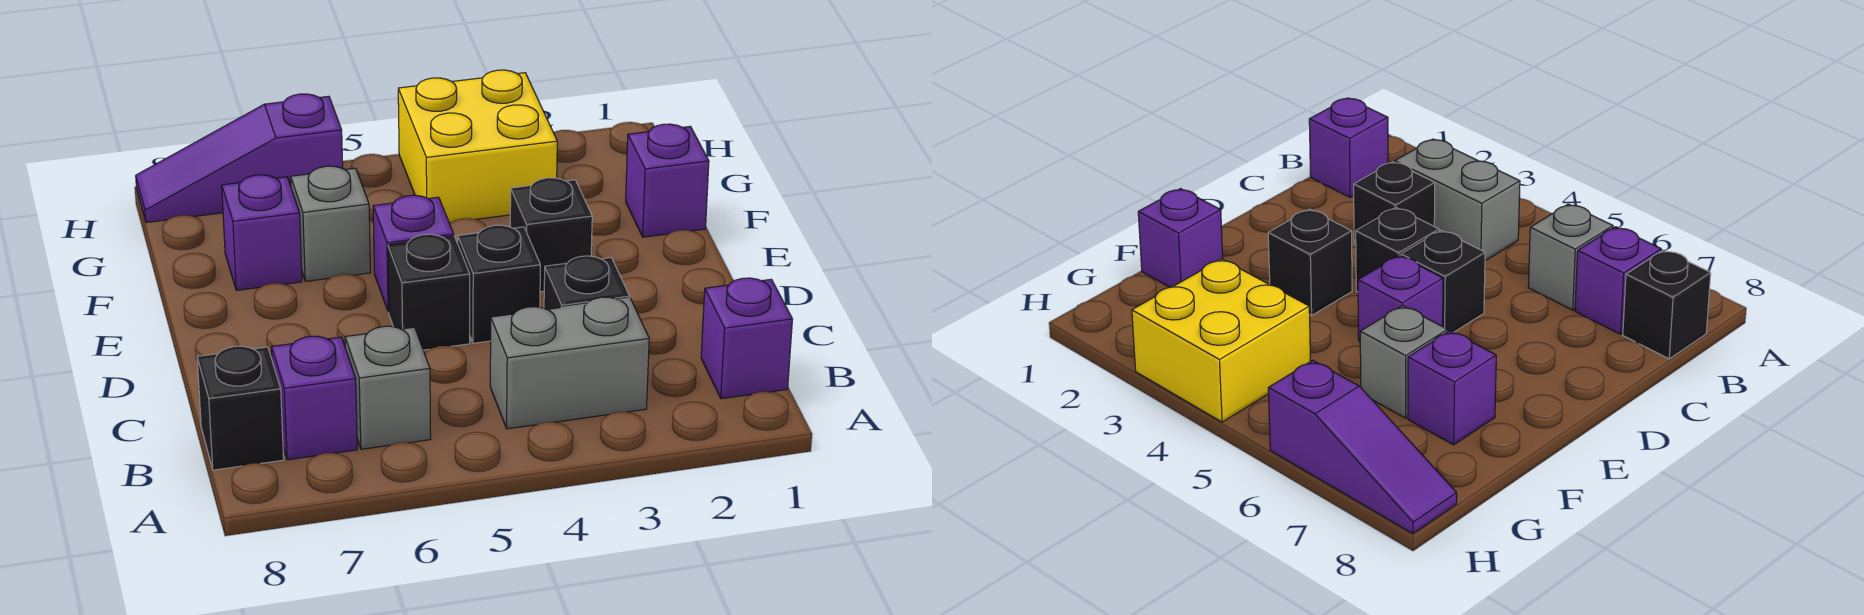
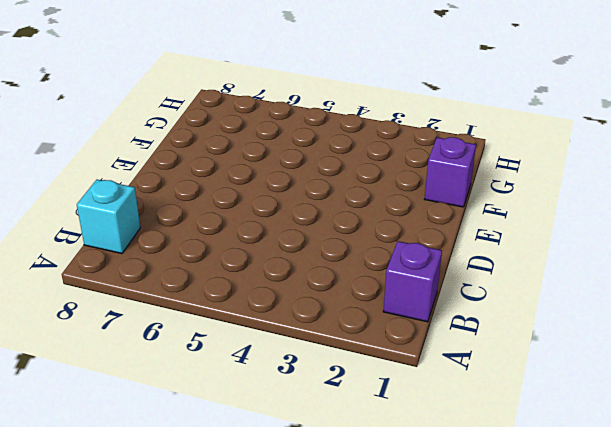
cyan 1x1 brick [77,180,140,254] -> black 1x1 brick [197,346,284,470]
none -> grey 1x2 brick [490,297,649,429]
none -> grey 1x1 brick [345,326,431,449]
none -> purple 1x1 brick [271,336,357,460]

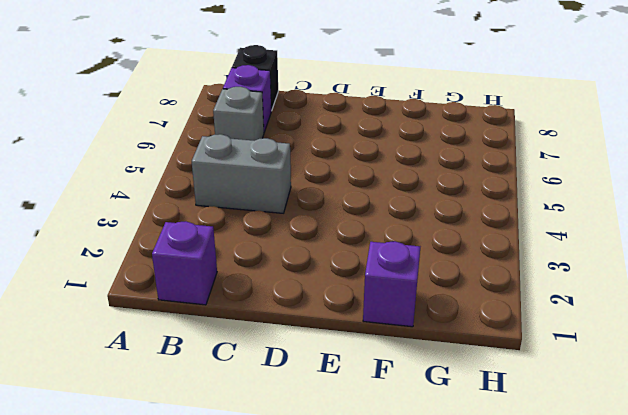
grey 1x2 brick [192,134,291,213] -> grey 1x2 brick turned to [490,297,649,429]
none -> black 1x1 brick [544,256,630,309]
none -> black 1x1 brick [458,225,540,343]
none -> black 1x1 brick [388,234,470,350]

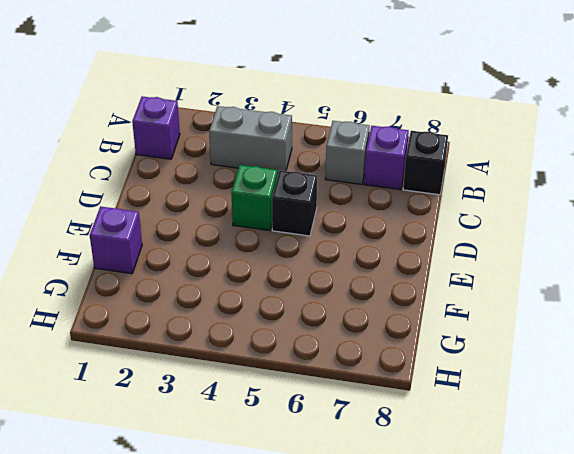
green 1x1 brick [231,165,277,230] -> black 1x1 brick [458,225,540,343]
none -> black 1x1 brick [544,256,630,309]
none -> black 1x1 brick [510,178,592,292]
none -> purple 1x1 brick [373,195,454,312]

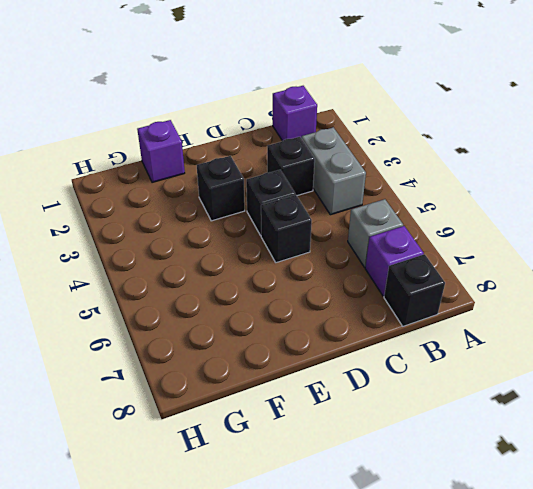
none -> purple 1x1 brick [373,195,454,312]
none -> grey 1x1 brick [291,166,371,281]
none -> purple 1x1 brick [222,175,302,290]

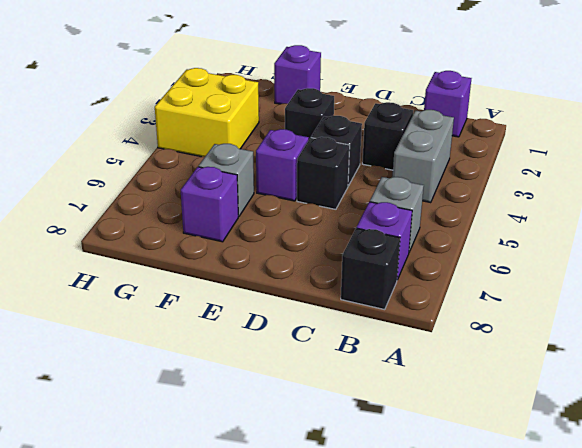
none -> purple 1x3 slope [136,94,343,223]

